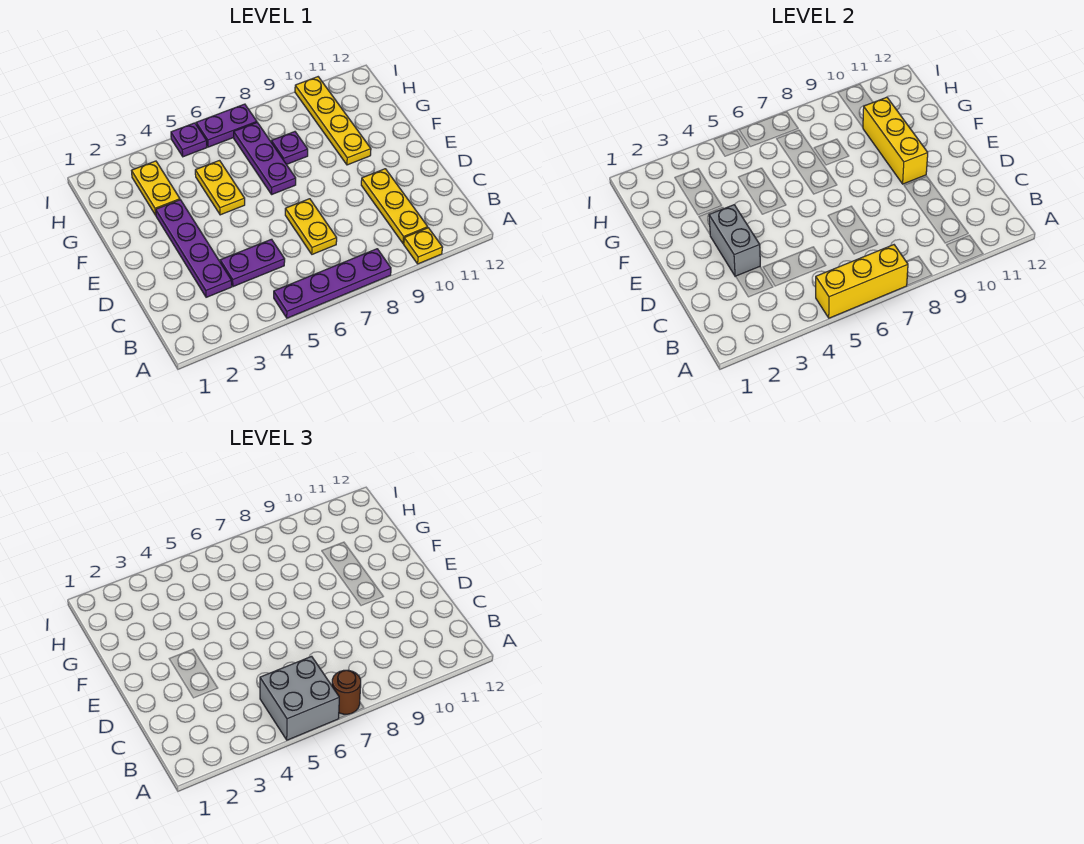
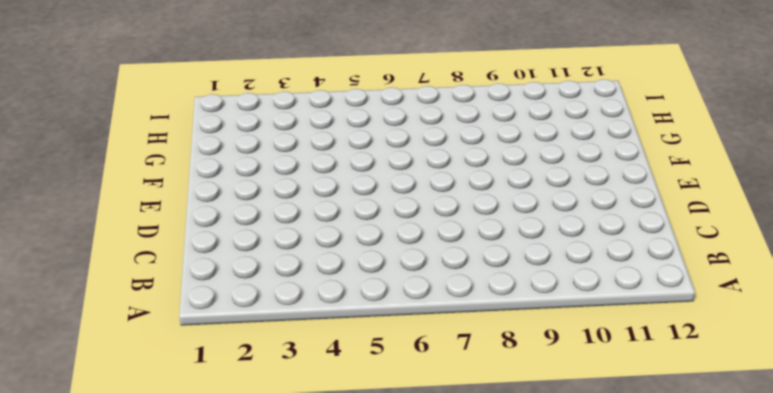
none -> purple 1x4 plate [274,249,391,318]
none -> yellow 1x1 plate [404,228,443,264]
none -> yellow 1x3 plate [361,169,428,243]

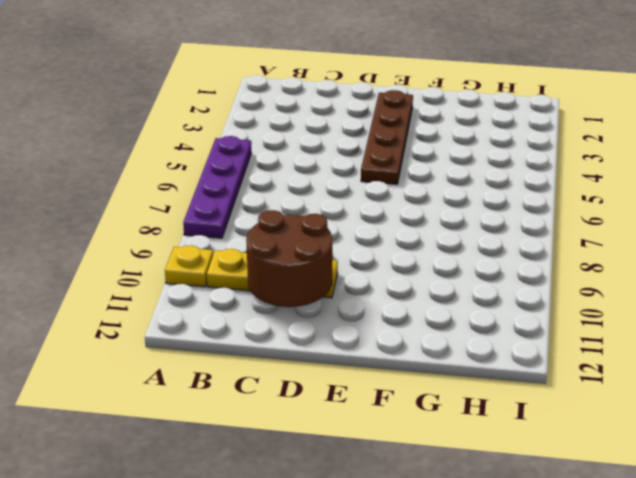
brown 2x2 round brick [246,210,332,307] -> none
brown 1x4 plate [361,90,413,184] -> purple 1x4 plate [156,200,232,297]
none -> purple 1x2 plate [220,239,285,287]
none -> yellow 1x2 plate [285,199,337,254]
none -> yellow 1x2 plate [195,161,245,215]

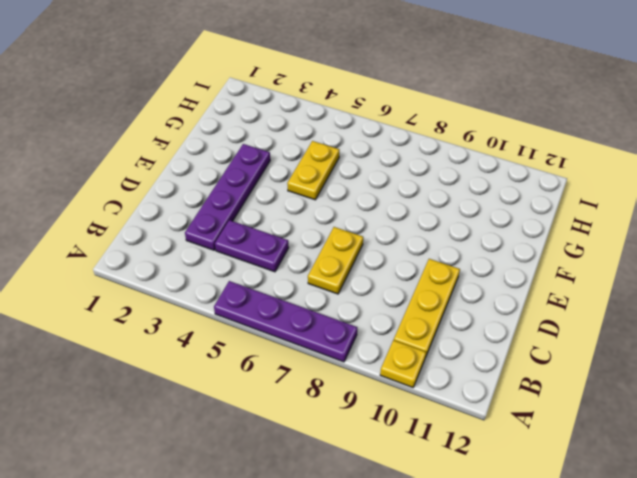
none -> purple 1x3 plate [234,123,296,194]
none -> yellow 1x4 plate [295,77,371,165]
none -> yellow 1x2 plate [132,161,180,215]

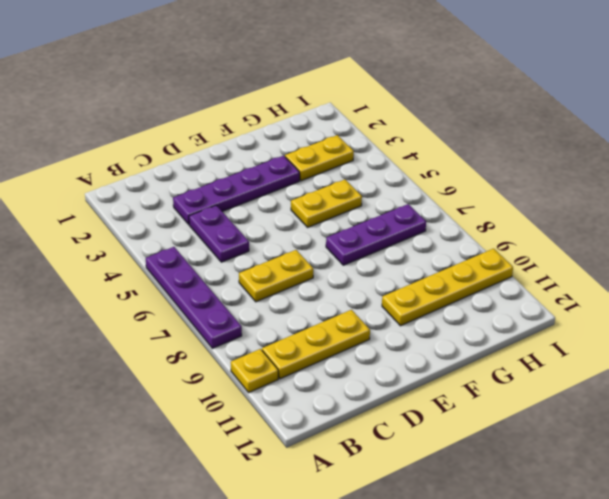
none -> purple 1x1 plate [271,132,308,164]
none -> purple 1x1 plate [171,123,207,157]
none -> purple 1x2 plate [196,104,257,147]

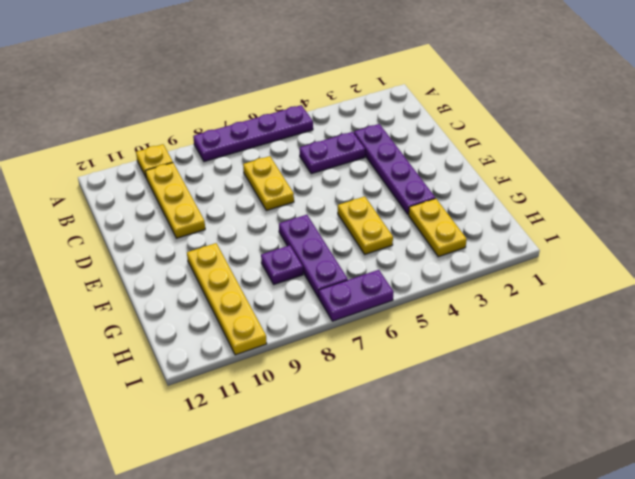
none -> purple 1x1 plate [171,123,207,157]
none -> yellow 1x3 brick [816,245,908,318]
none -> grey 1x2 brick [709,205,760,276]

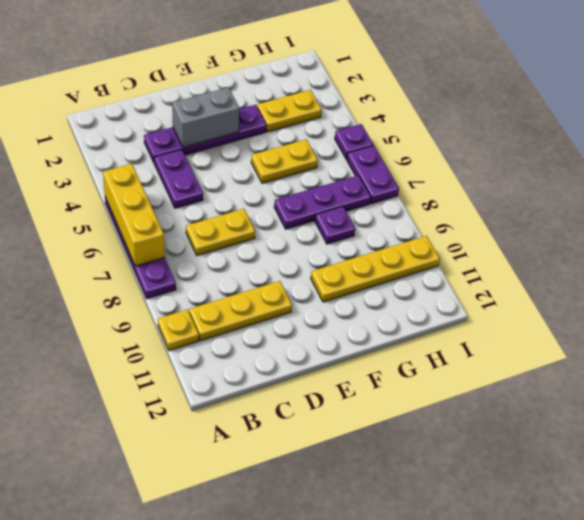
none -> yellow 1x3 brick [863,97,928,184]
none -> grey 2x2 brick [260,656,339,740]
none -> brown 1x1 round brick [332,670,361,714]

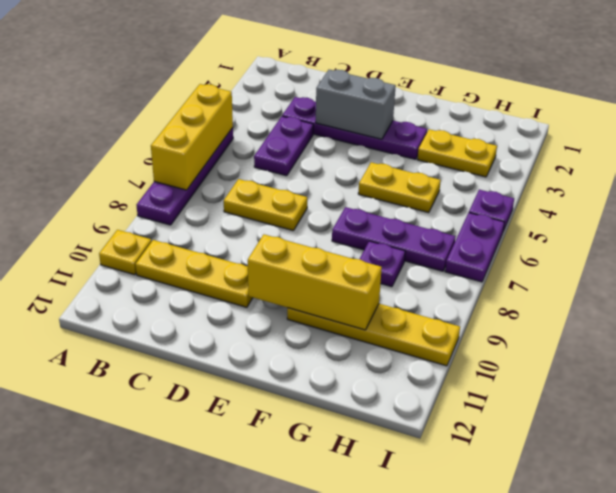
none -> grey 2x2 brick [260,656,339,740]
none -> brown 1x1 round brick [332,670,361,714]

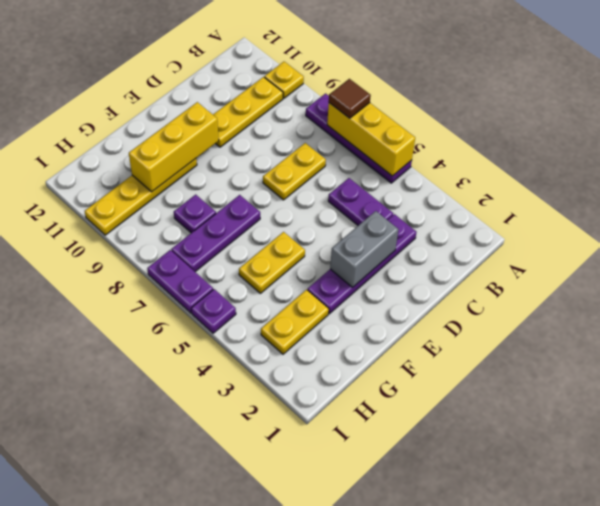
brown 1x1 tile [329,79,371,118] -> brown 1x1 round brick [332,670,361,714]
none -> grey 2x2 brick [260,656,339,740]

